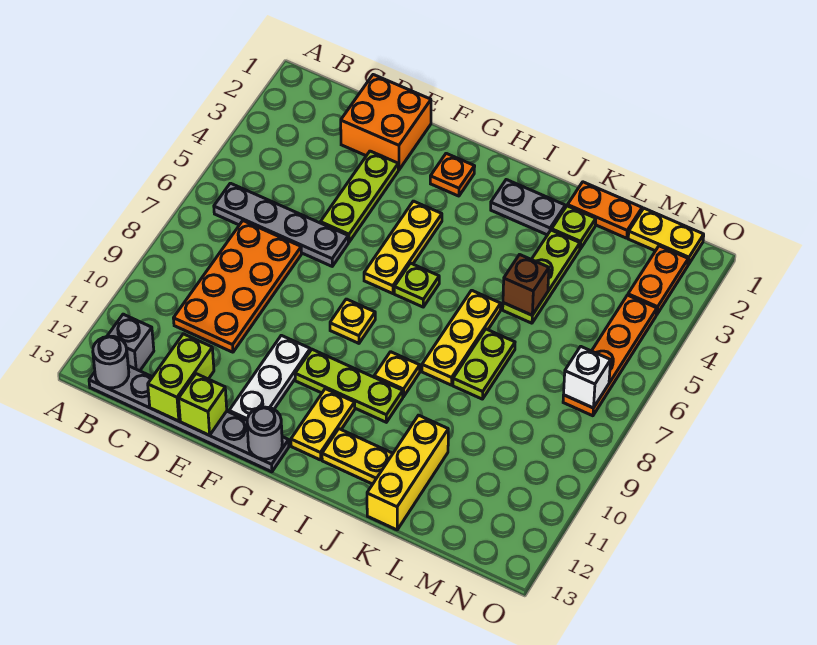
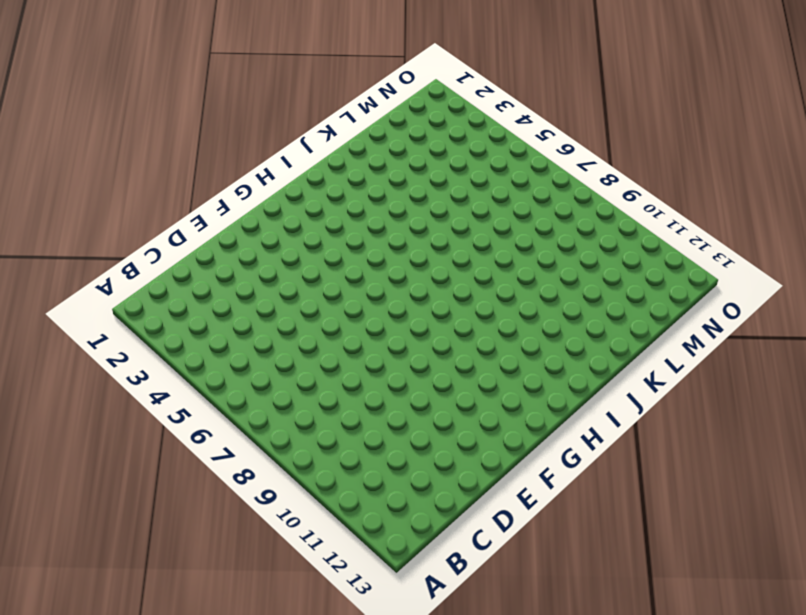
none -> grey 1x4 plate [214,183,348,266]
none -> grey 1x1 brick [108,314,154,371]
none -> grey 1x6 plate [89,366,289,472]
none -> orange 2x4 plate [173,221,301,352]

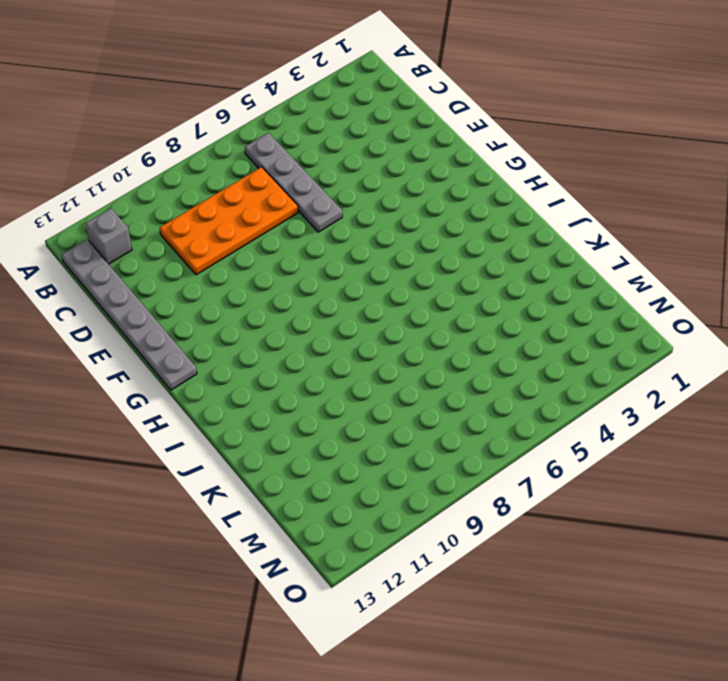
none -> orange 2x2 brick [341,75,431,170]
none -> lime 1x3 plate [320,151,398,242]
none -> white 1x3 plate [229,335,310,420]
none -> orange 1x1 plate [430,153,475,196]

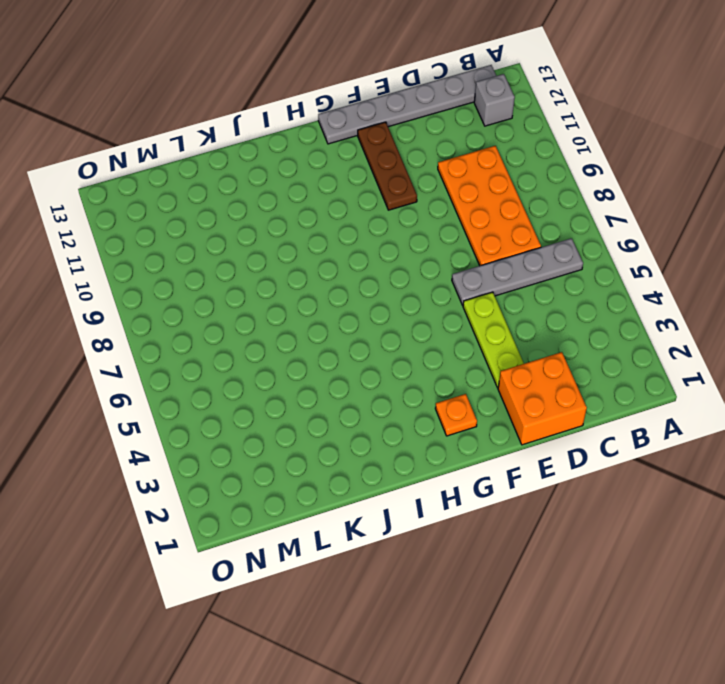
brown 1x3 plate [358,122,417,210] -> white 1x3 plate [229,335,310,420]
none -> yellow 1x3 plate [364,201,442,294]
none -> yellow 1x1 plate [330,299,375,343]
none -> lime 1x3 plate [295,349,403,422]
none -> lime 1x1 plate [394,263,439,307]

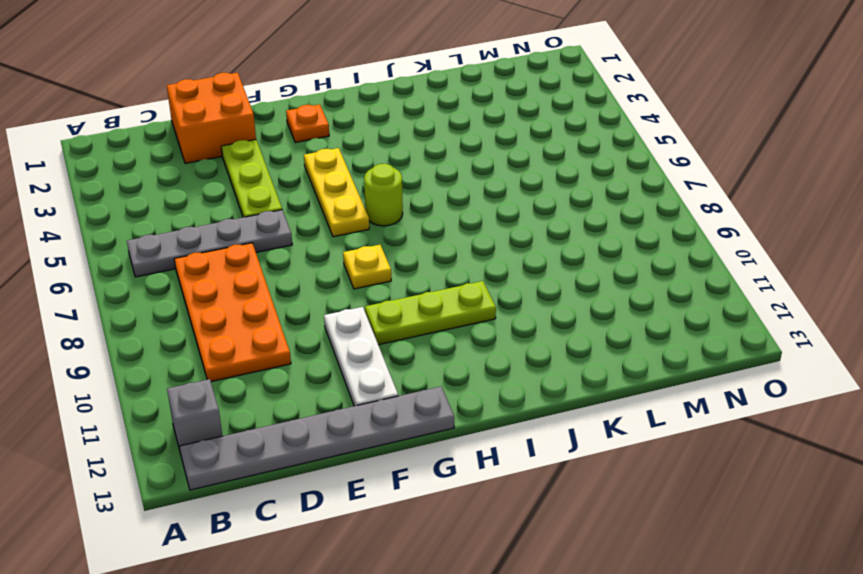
lime 1x1 round brick [364,164,403,226] -> lime 1x1 plate [394,263,439,307]
none -> yellow 1x2 plate [291,389,355,460]
none -> grey 1x2 plate [491,180,565,235]
none -> yellow 1x1 plate [374,352,420,397]
none -> yellow 1x2 plate [322,429,393,484]

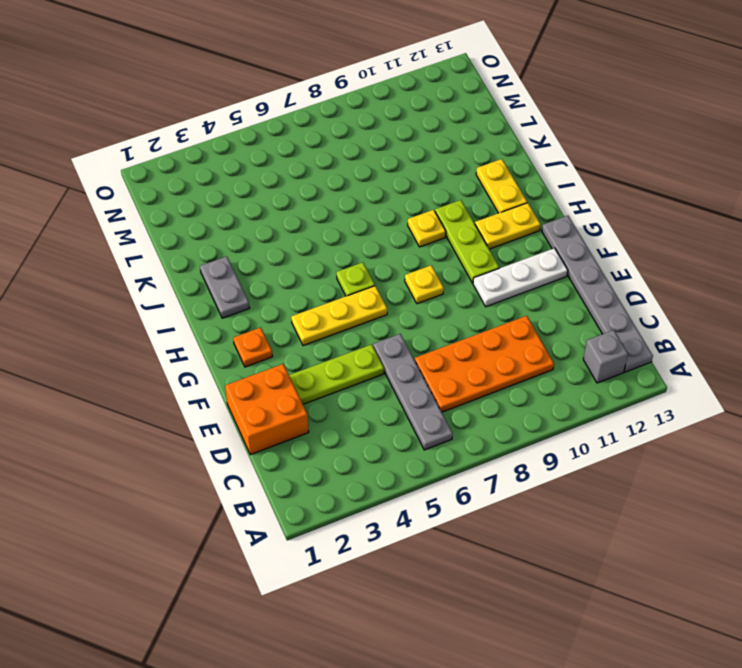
none -> yellow 1x3 plate [422,290,501,385]
none -> orange 1x2 plate [568,182,642,238]
none -> lime 1x1 plate [552,206,596,249]
none -> lime 1x3 plate [503,230,580,323]

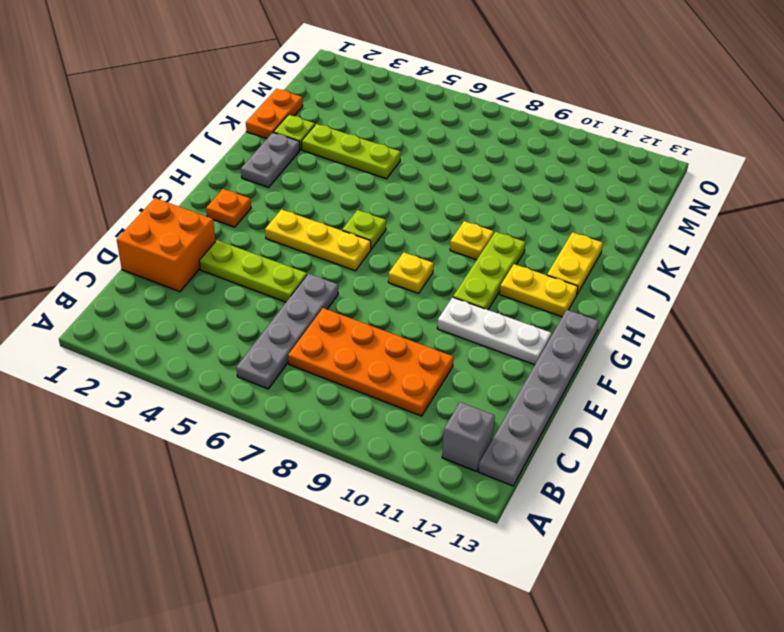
none -> yellow 1x3 plate [422,290,501,385]
none -> lime 1x2 plate [453,329,515,399]
none -> yellow 1x3 brick [367,415,448,530]
none -> yellow 1x2 plate [628,208,704,265]

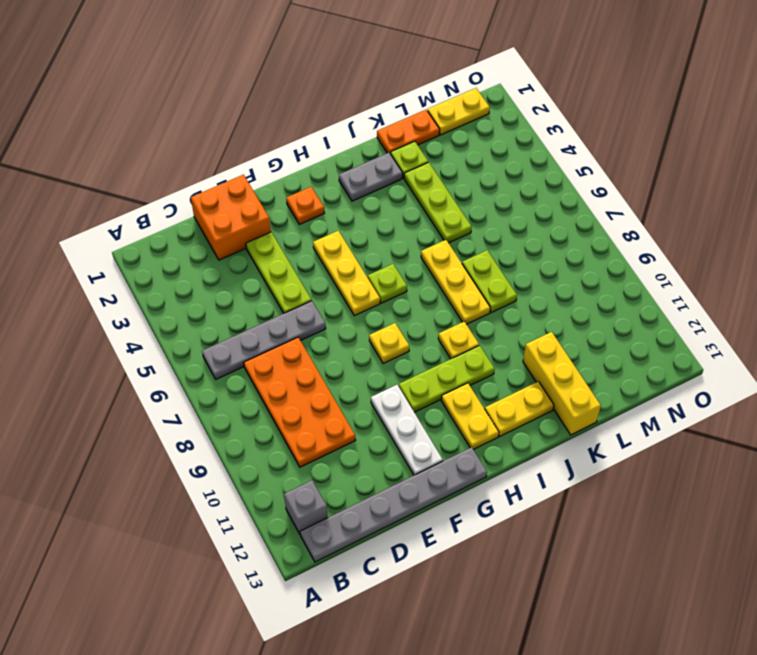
none -> orange 1x2 plate [628,246,688,314]
none -> orange 1x4 plate [563,295,657,416]
none -> grey 1x1 round brick [93,336,129,388]
none -> lime 1x2 brick [148,334,214,421]

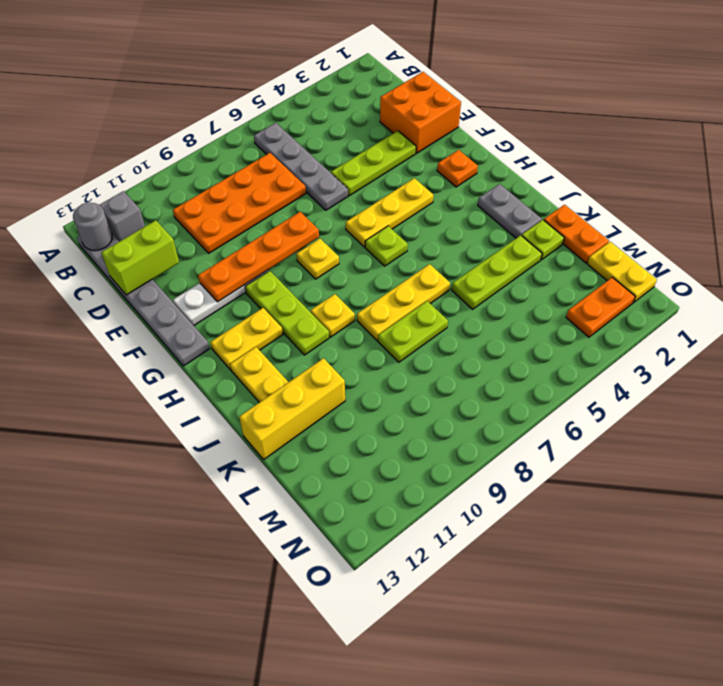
orange 1x4 plate [198,212,319,302] -> orange 1x4 plate moved to [563,295,657,416]
none -> lime 1x1 brick [179,374,227,435]
none -> grey 1x1 round brick [247,407,282,459]
none -> brown 1x1 brick [503,255,549,315]
none -> white 1x1 brick [564,346,611,408]

